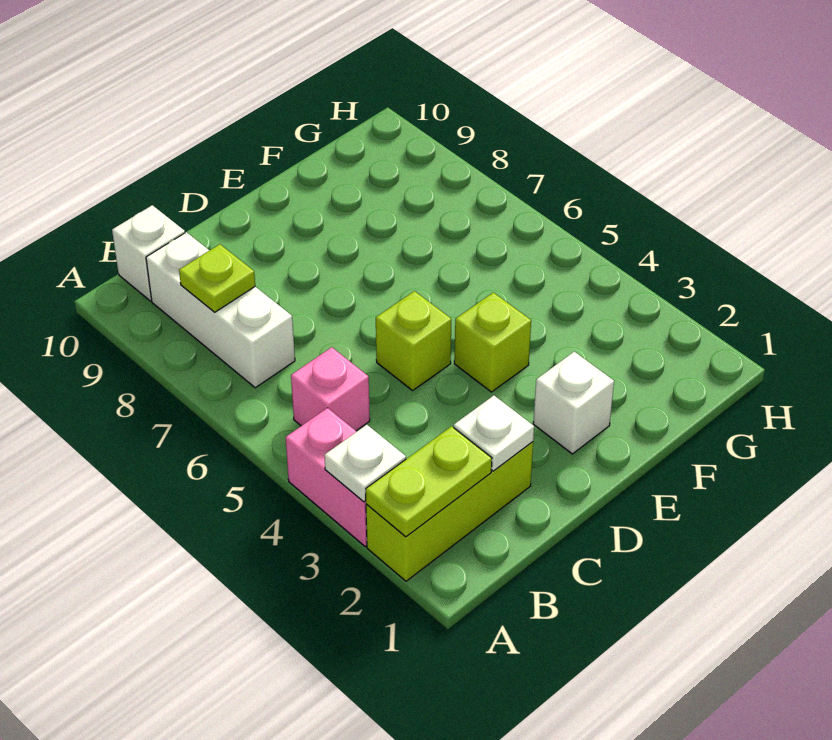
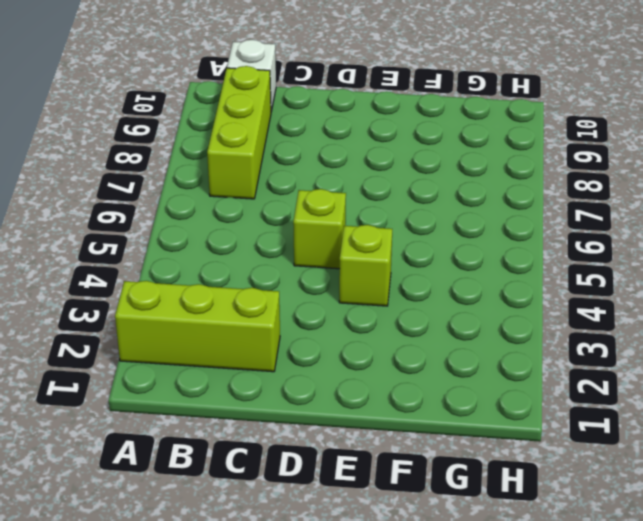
lime 1x3 brick [207,66,271,199] -> white 1x3 brick [146,232,295,388]
none -> pink 1x2 brick [286,408,367,546]
none -> pink 1x1 brick [291,347,370,431]
none -> white 1x1 brick [533,352,614,454]

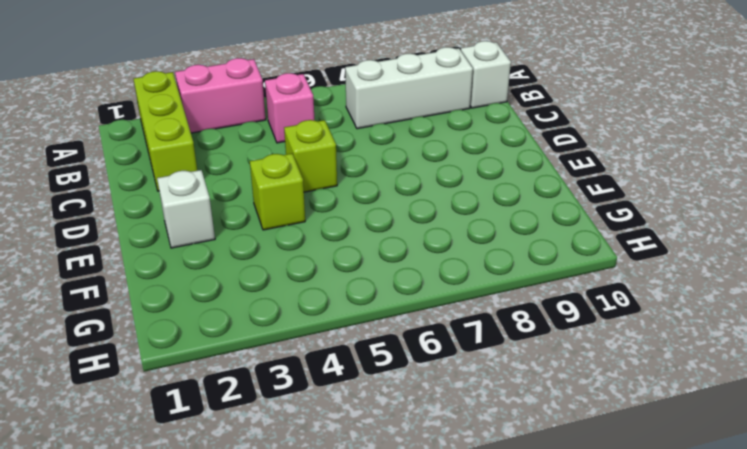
none -> lime 1x2 plate [366,426,492,537]
none -> white 1x1 plate [324,425,406,502]
none -> lime 1x1 plate [179,244,255,312]

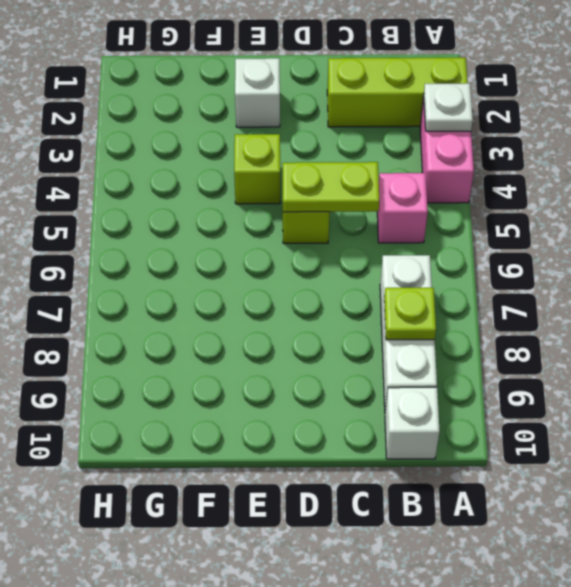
lime 1x2 plate [283,162,379,212] -> lime 1x2 plate moved to [366,426,492,537]
none -> white 1x1 plate [454,396,534,471]

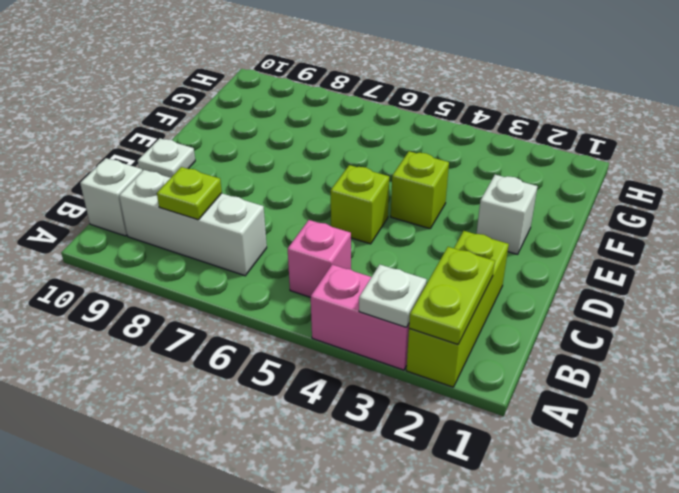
white 1x1 plate [138,138,195,178] -> white 1x1 plate moved to [454,396,534,471]

